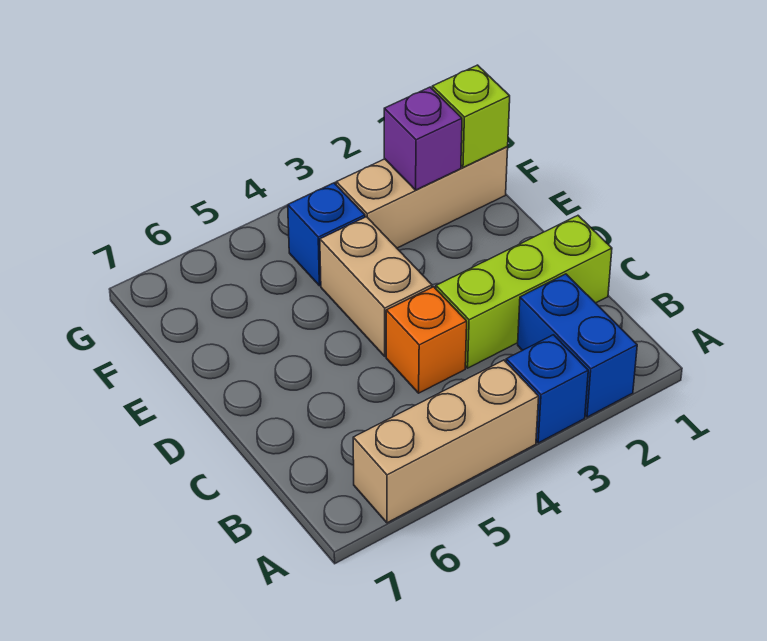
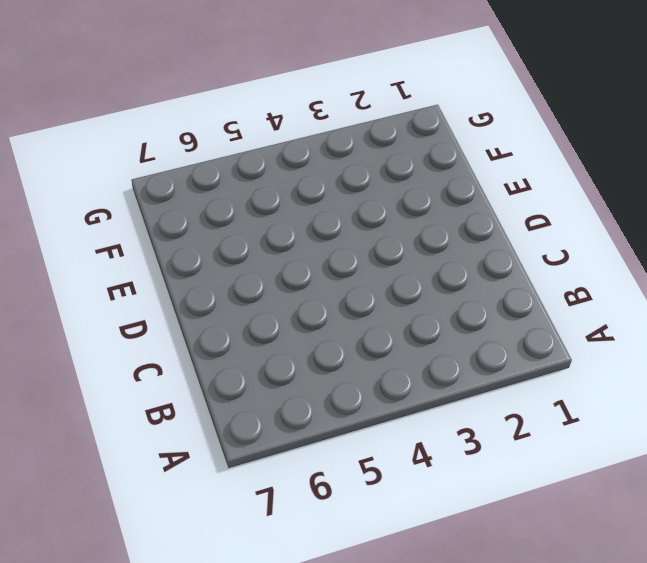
none -> blue 1x2 brick [518,274,637,417]
none -> blue 1x1 brick [506,335,588,443]

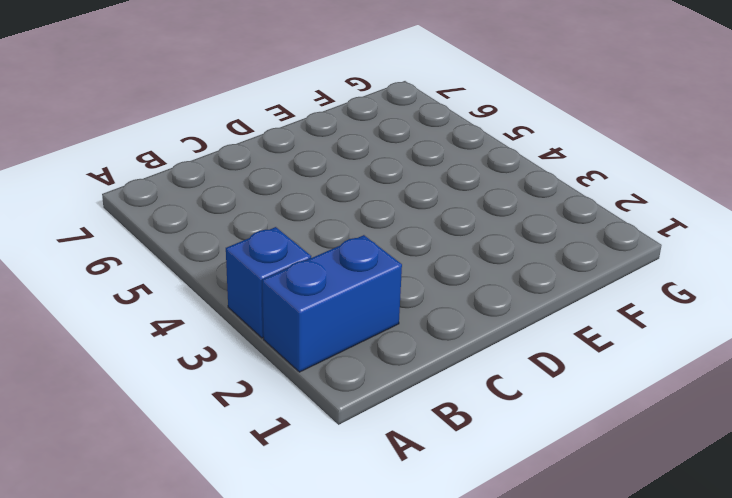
none -> tan 1x3 brick [353,360,539,523]
none -> lime 1x3 brick [436,216,612,368]

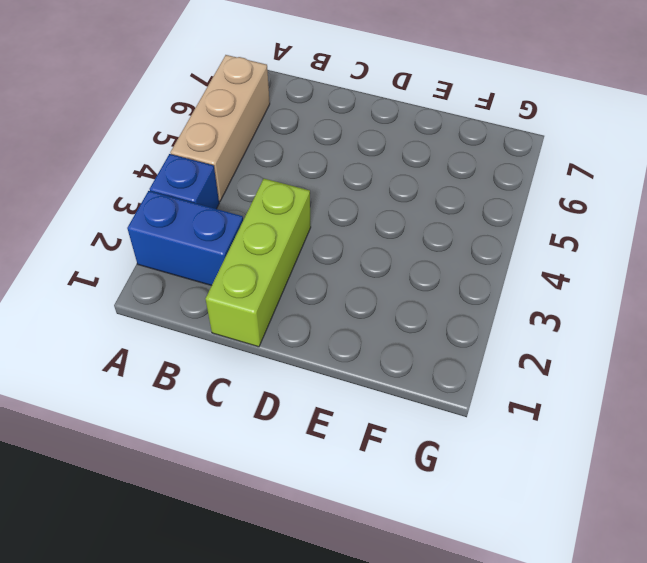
none -> orange 1x1 brick [386,287,467,393]
none -> tan 1x2 brick [320,217,432,356]

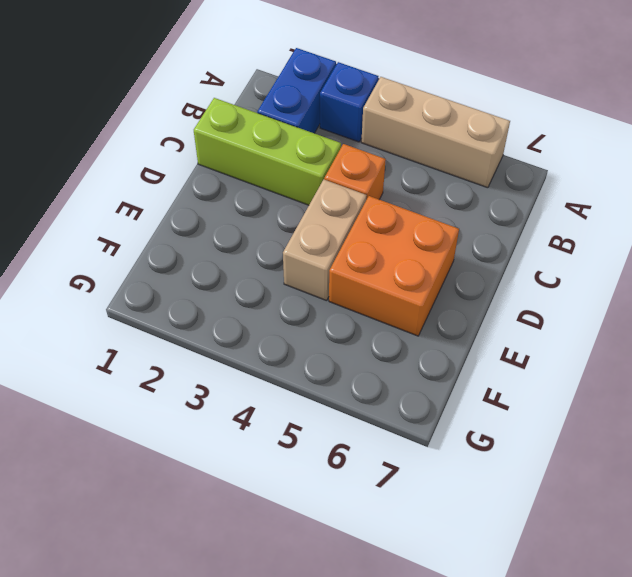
orange 2x2 brick [329,196,459,336] -> none
none -> tan 1x3 brick [336,147,508,248]
none -> blue 1x1 brick [288,183,365,286]

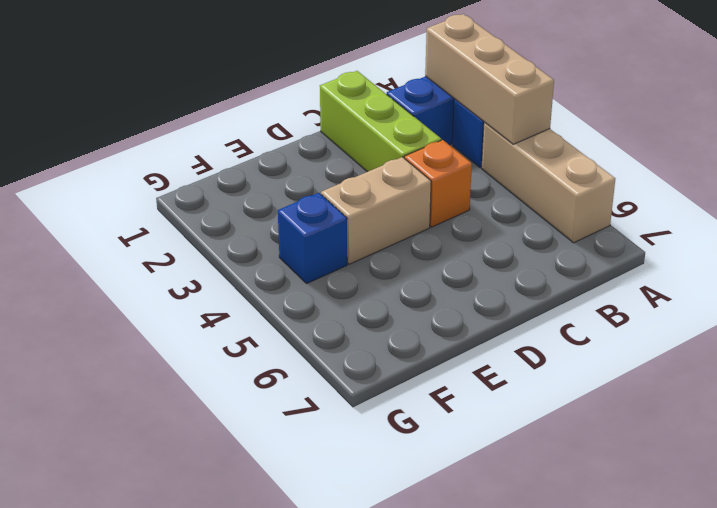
tan 1x3 brick [425,14,554,144] -> tan 1x3 brick moved to [336,147,508,248]
none -> lime 1x1 brick [432,65,510,167]
none -> purple 1x1 brick [384,87,462,190]

